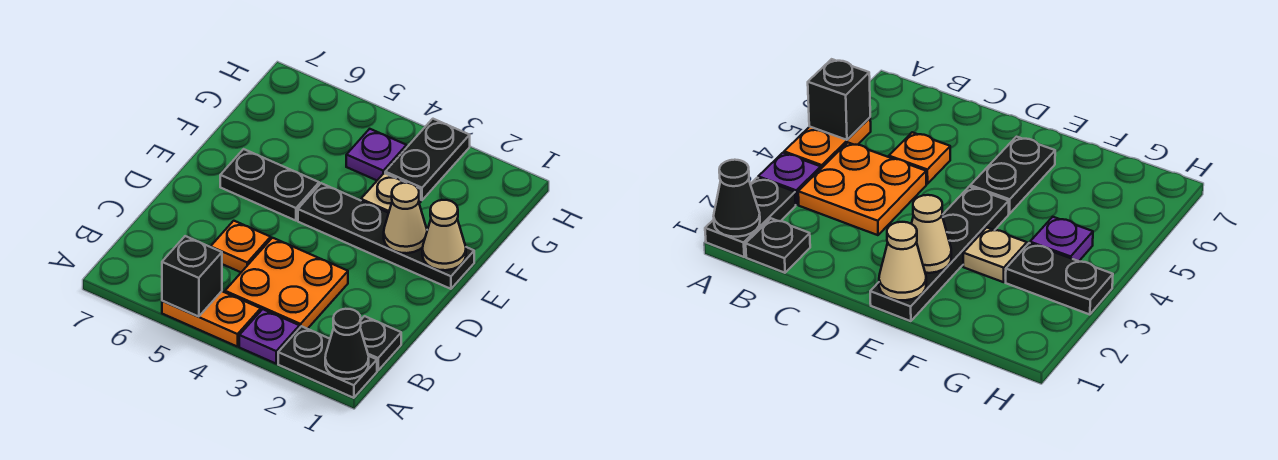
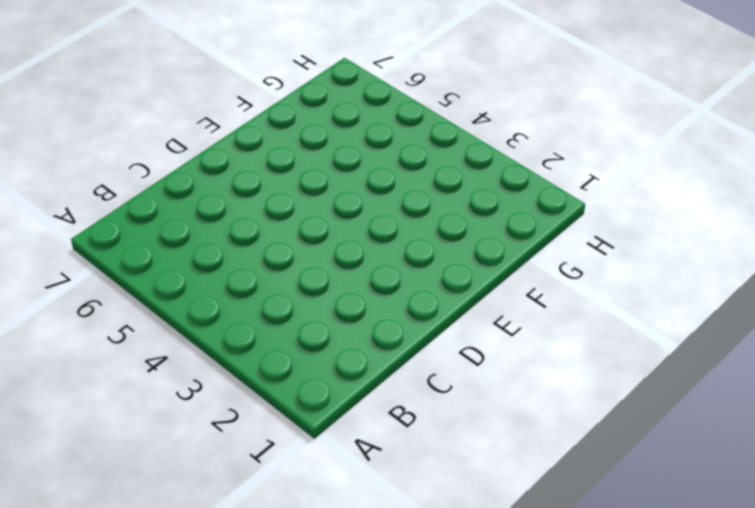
none -> black 1x2 plate [278,326,377,398]
none -> purple 1x1 plate [239,309,299,364]
none -> orange 1x2 plate [162,291,261,347]

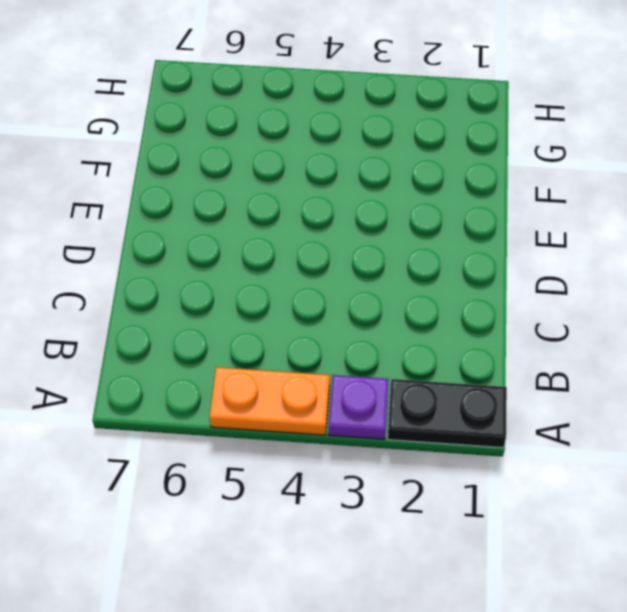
none -> black 1x1 plate [360,316,401,371]
none -> orange 2x2 plate [225,238,348,329]
none -> orange 1x1 plate [211,221,271,272]

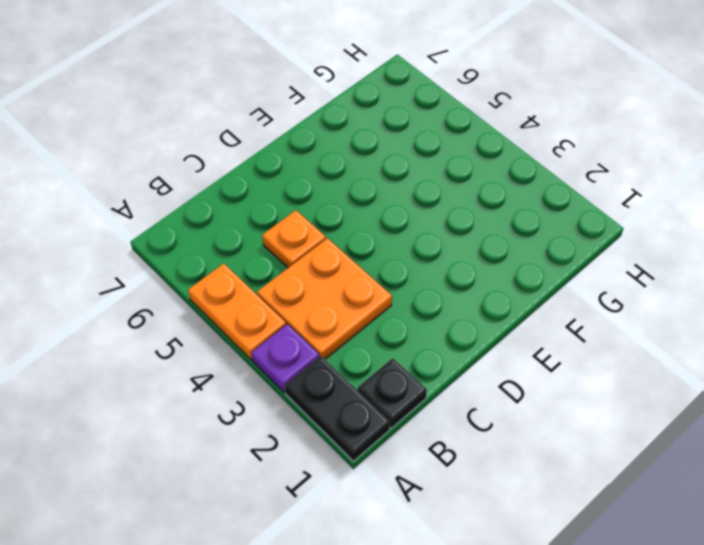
none -> black 1x4 plate [298,183,474,289]
none -> black 1x2 plate [220,149,319,221]
none -> tan 1x1 plate [361,173,421,213]

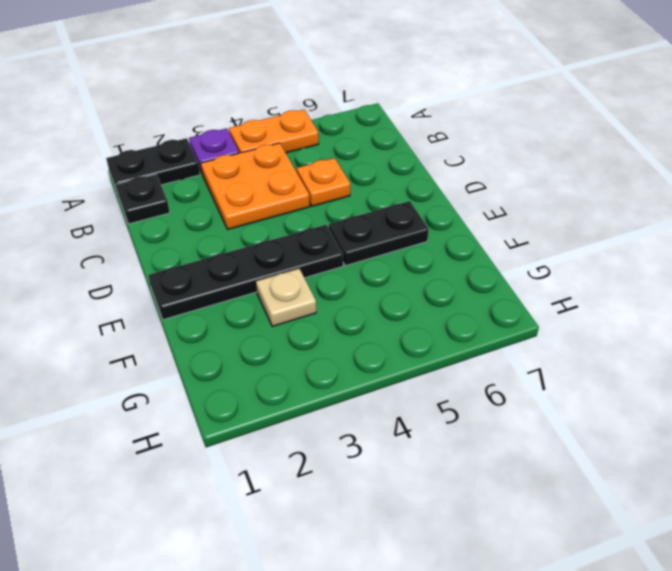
none -> black 1x2 plate [385,119,470,200]
none -> purple 1x1 plate [346,129,407,180]
none -> black 1x1 cone [325,309,369,379]

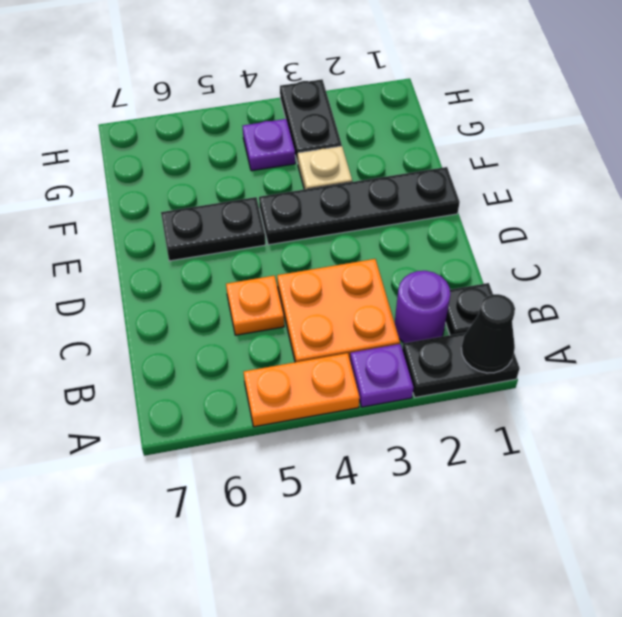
purple 1x1 round brick [395,271,450,343] -> none
none -> black 1x1 brick [162,236,222,317]
none -> tan 1x1 cone [422,200,466,270]
none -> tan 1x1 cone [384,183,427,253]

